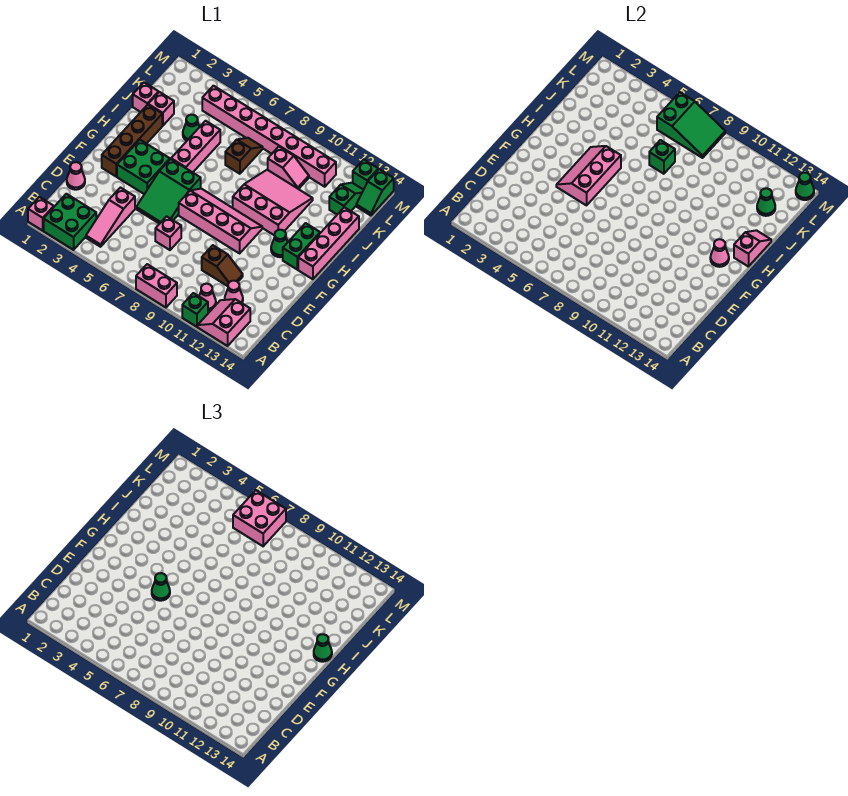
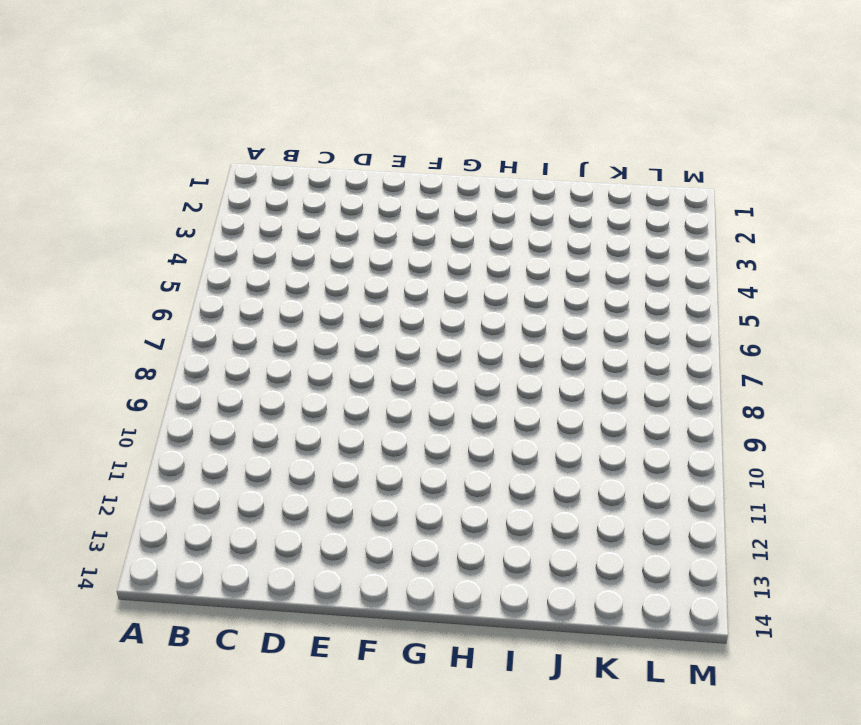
none -> pink 1x1 brick [28,197,54,231]
none -> green 2x2 brick [44,194,96,250]
none -> pink 1x2 brick [136,264,177,307]
none -> green 1x1 brick [182,293,208,327]

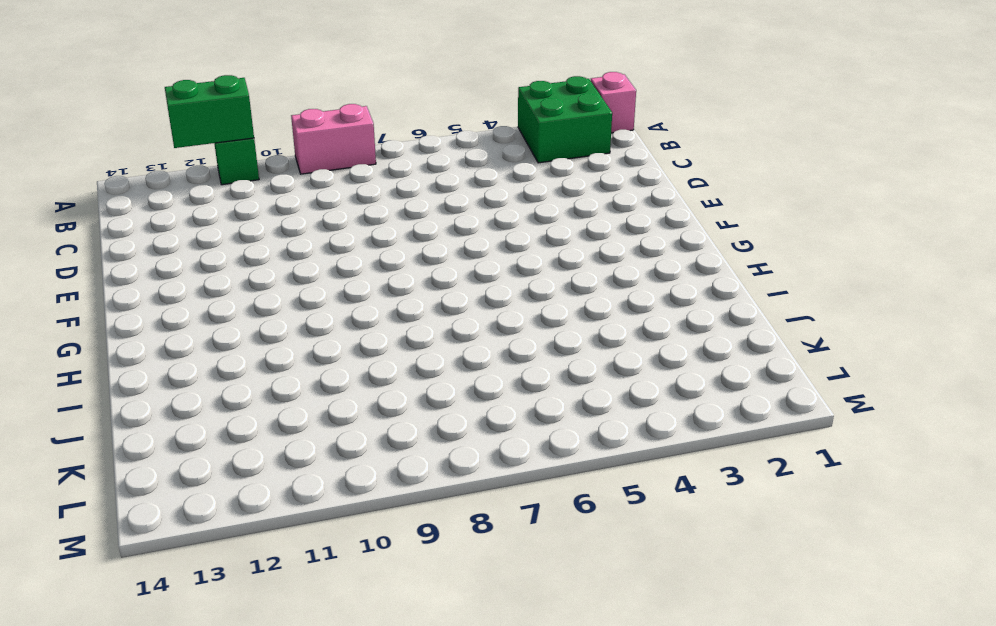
green 1x2 brick [165,75,254,148] -> green 1x2 brick turned to [283,223,320,270]
none -> pink 2x2 slope [198,299,250,346]
none -> pink 1x3 slope [86,188,135,247]
none -> pink 1x1 cone [199,284,216,311]
none -> pink 1x1 cone [225,281,243,303]

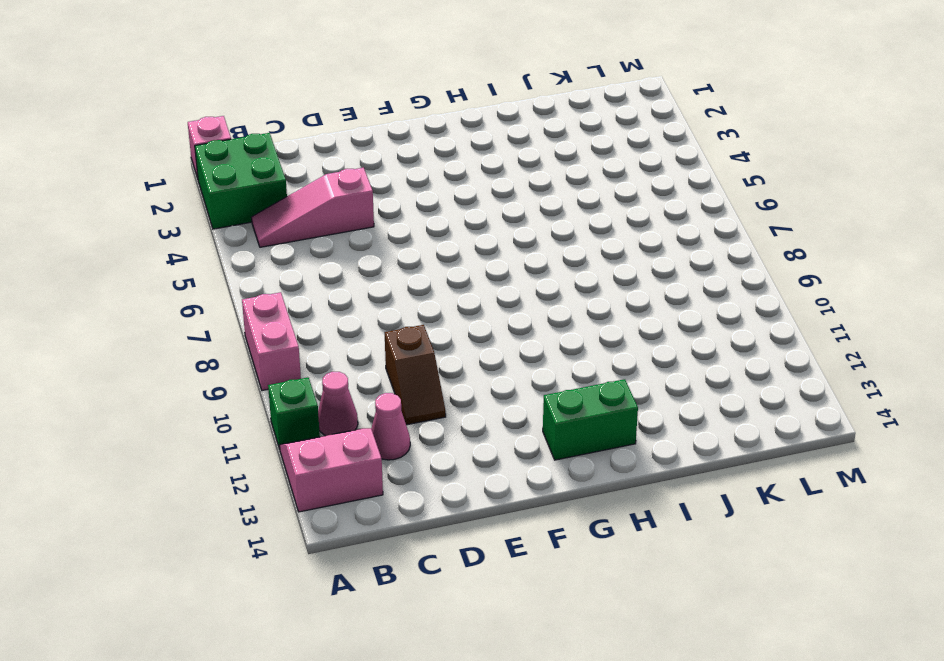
none -> pink 1x1 cone [67,162,85,190]
none -> pink 1x1 brick [155,216,181,250]
none -> green 2x3 slope [136,159,201,224]
none -> brown 1x4 brick [102,105,162,176]

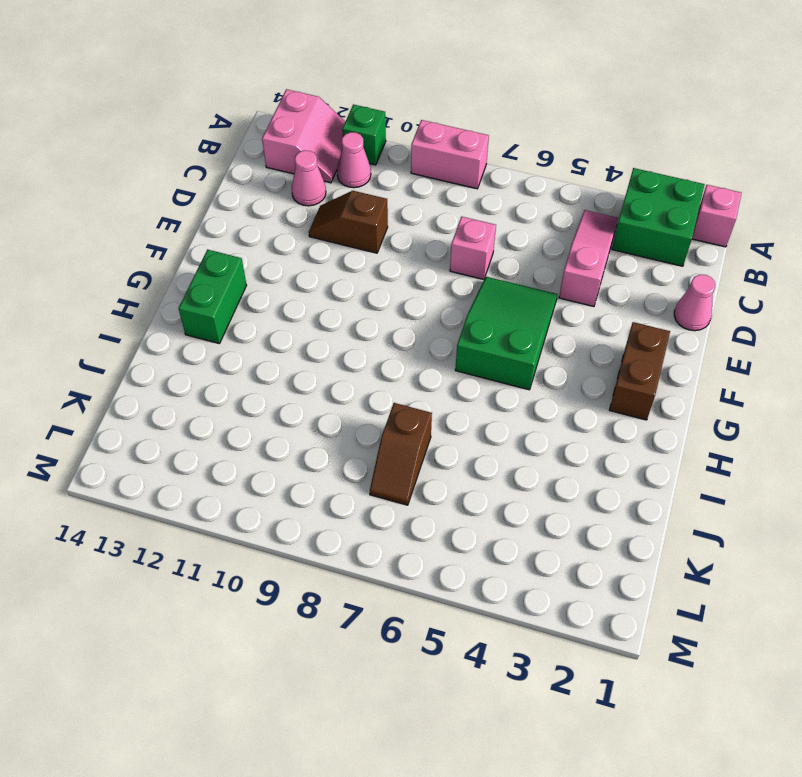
brown 1x2 brick [610,322,670,420] -> brown 1x4 brick [102,105,162,176]
none -> green 2x2 brick [117,140,170,194]
none -> pink 2x4 slope [179,189,262,253]
none -> green 1x1 cone [271,230,288,257]
none -> pink 1x4 brick [298,207,359,279]

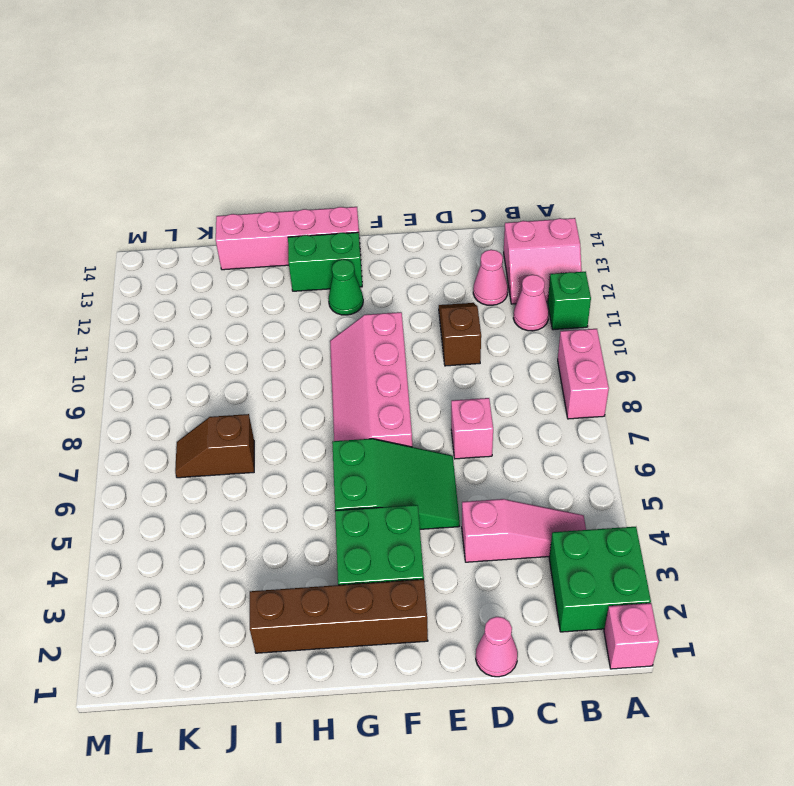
none -> pink 1x3 brick [171,121,220,172]
none -> pink 3x3 slope [233,170,313,236]
none -> pink 1x1 brick [133,83,159,112]
none -> pink 1x1 brick [148,92,174,126]

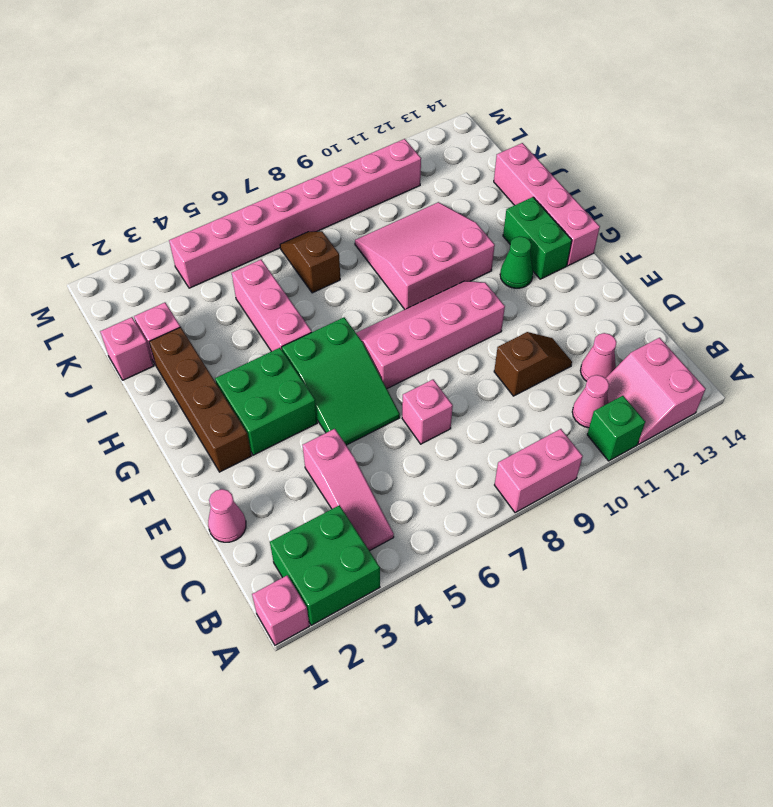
none -> green 1x1 cone [183,115,199,141]
none -> pink 1x2 slope [268,147,309,189]
none -> green 1x2 slope [329,183,363,214]
none -> green 1x2 slope [356,169,394,216]

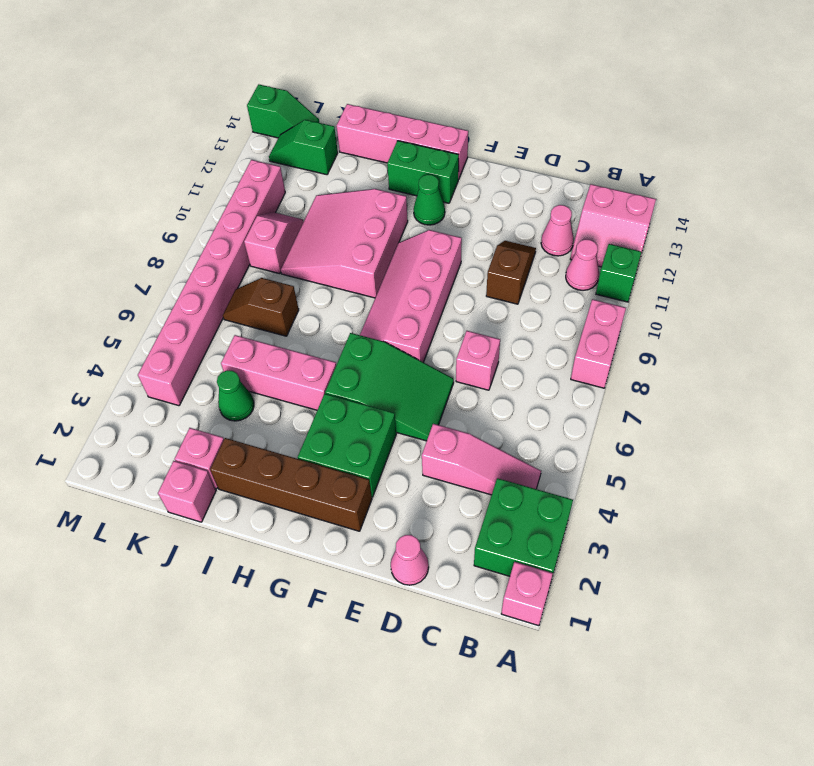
none -> green 1x1 brick [353,160,378,190]
none -> pink 2x3 slope [556,146,621,205]
none -> pink 1x1 cone [710,239,729,267]
none -> pink 1x2 slope [734,230,771,267]

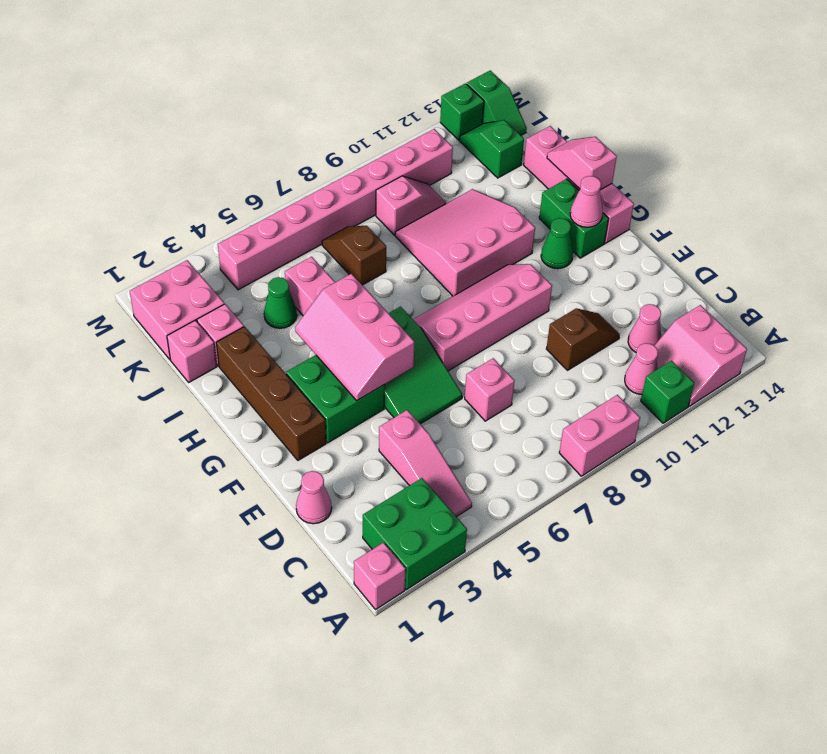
pink 2x2 brick [130,260,224,359] -> pink 2x2 brick moved to [233,490,286,546]
none -> green 1x1 brick [649,140,675,174]
none -> green 1x1 cone [757,188,775,216]
none -> green 2x3 slope [657,92,725,158]
none -> green 1x1 cone [796,173,814,200]

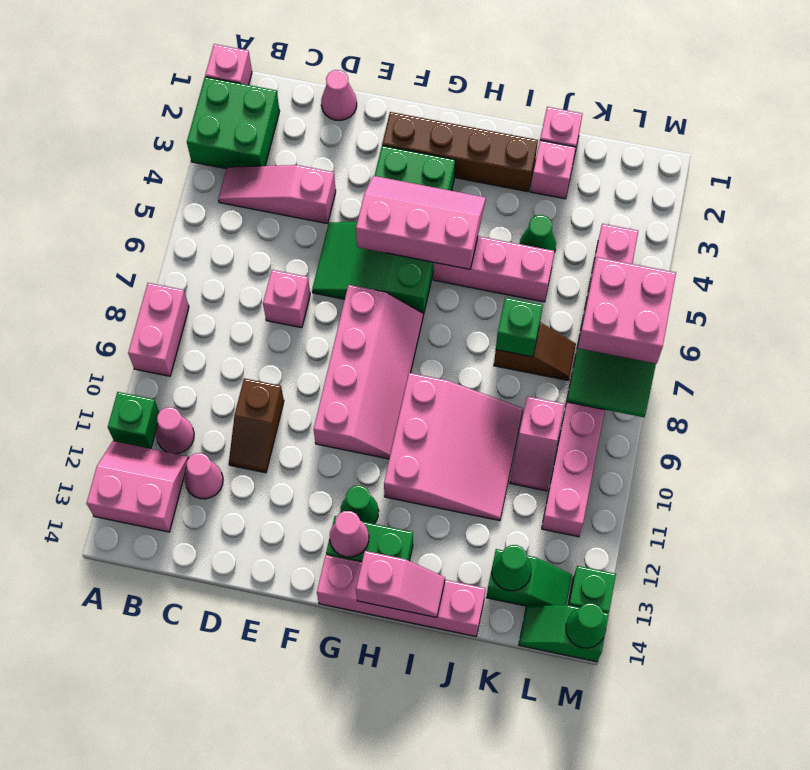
none -> green 1x1 cone [152,573,170,601]
none -> green 1x1 cone [314,634,332,662]

